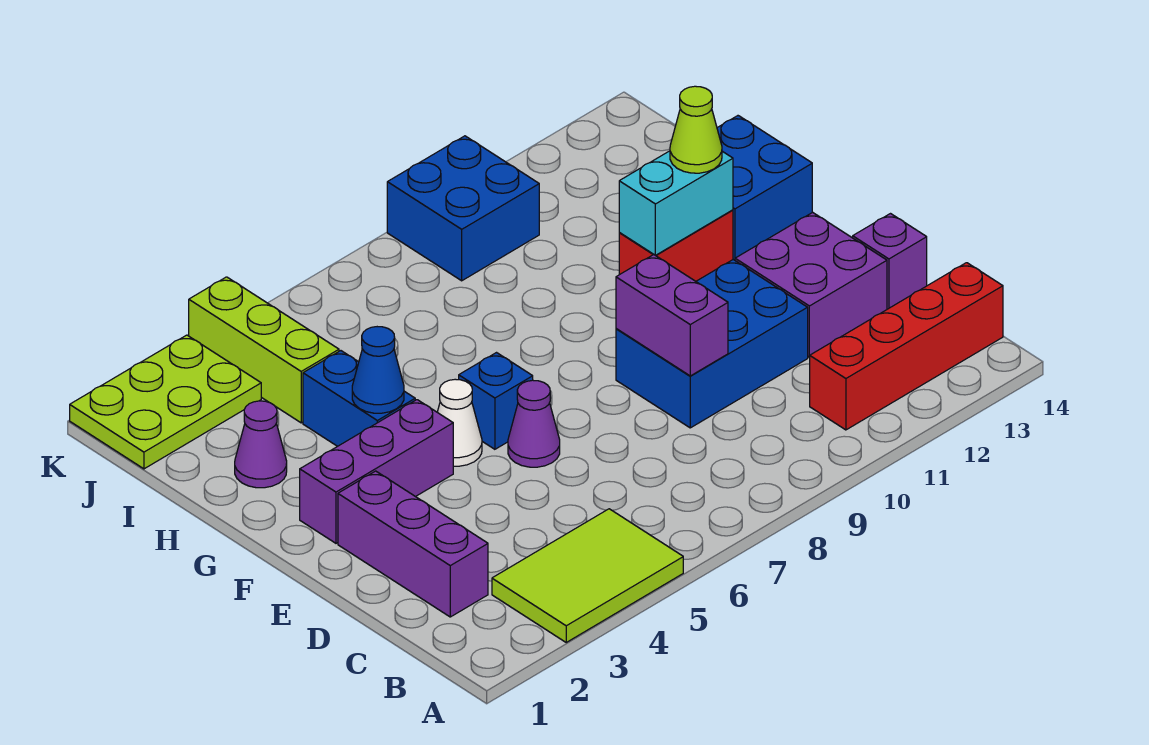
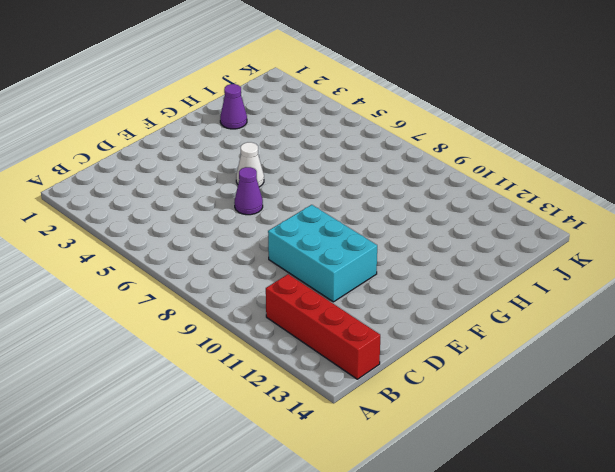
cyan 2x3 brick [268,205,377,302] -> blue 2x3 brick [616,260,808,428]
none -> lime 2x3 tile [492,509,683,642]
none -> purple 1x3 brick [338,471,488,617]
none -> purple 2x2 brick [735,212,887,357]

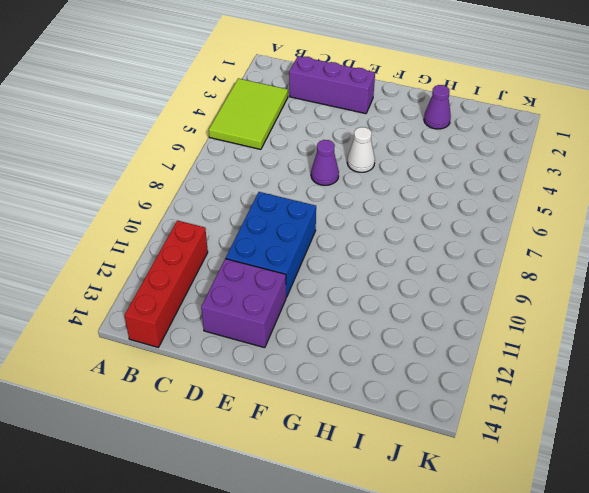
none -> purple 1x1 brick [853,214,927,309]
none -> purple 1x3 brick [300,400,453,543]
none -> blue 1x1 brick [459,353,533,449]

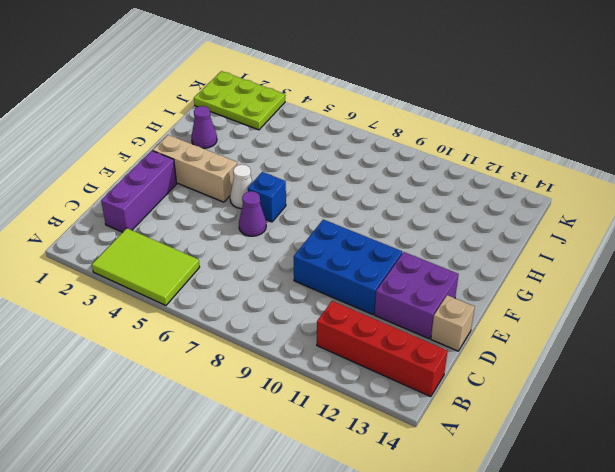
tan 1x1 brick [431,295,475,351] -> purple 1x1 brick [853,214,927,309]
tan 1x3 brick [153,135,237,202] -> purple 1x3 brick [300,400,453,543]
none -> blue 1x2 brick [303,351,415,446]
none -> red 1x2 brick [619,210,733,281]
none -> blue 2x2 brick [717,116,812,260]

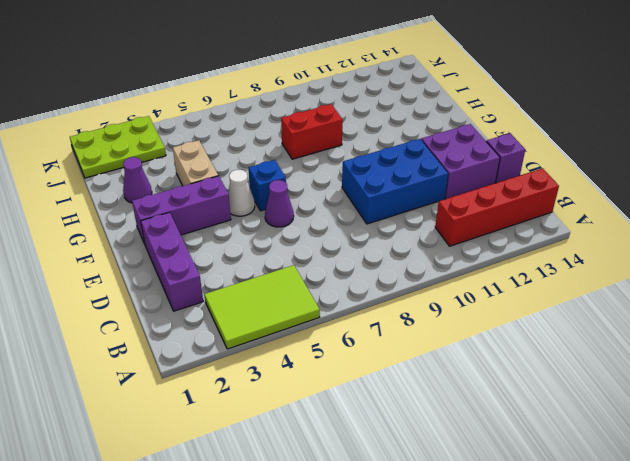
tan 1x2 brick [173,140,218,186] -> blue 1x2 brick [303,351,415,446]
red 1x2 brick [281,104,343,159] -> red 1x2 brick moved to [619,210,733,281]
none -> blue 2x2 brick [717,116,812,260]
none -> lime 1x3 brick [189,277,339,423]
none -> blue 2x2 brick [387,136,539,281]

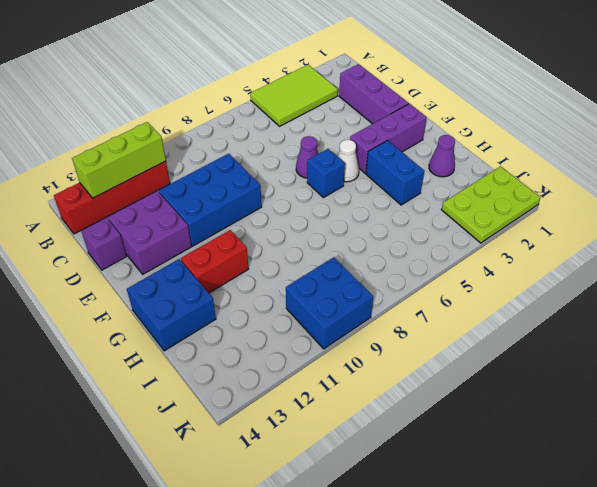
lime 1x3 brick [72,122,166,198] -> lime 1x3 brick turned to [189,277,339,423]
none -> purple 1x2 brick [616,254,728,376]
none -> blue 1x1 cone [352,327,404,413]
none -> cyan 1x2 brick [619,151,733,255]

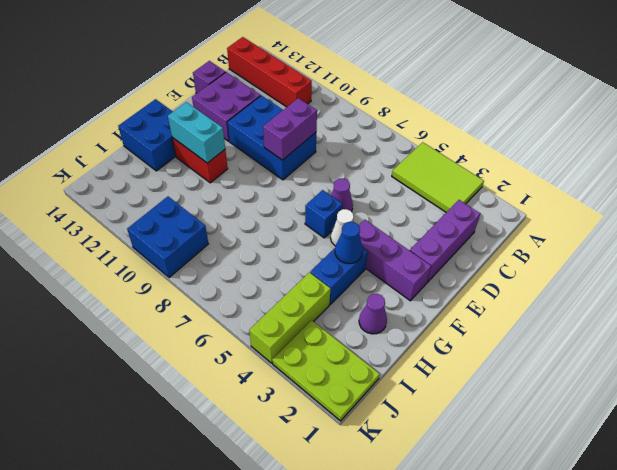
none -> lime 1x1 cone [670,86,722,173]

